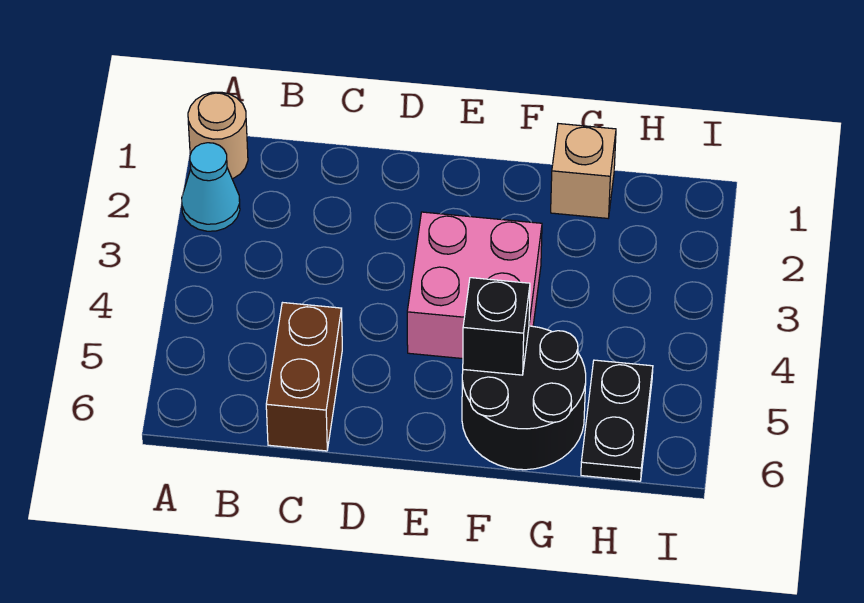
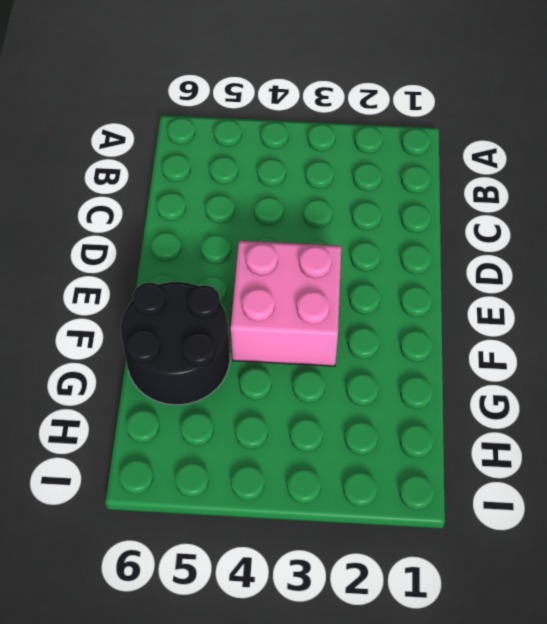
none -> tan 1x1 round brick [188,92,248,179]
none -> cyan 1x1 cone [182,143,240,231]

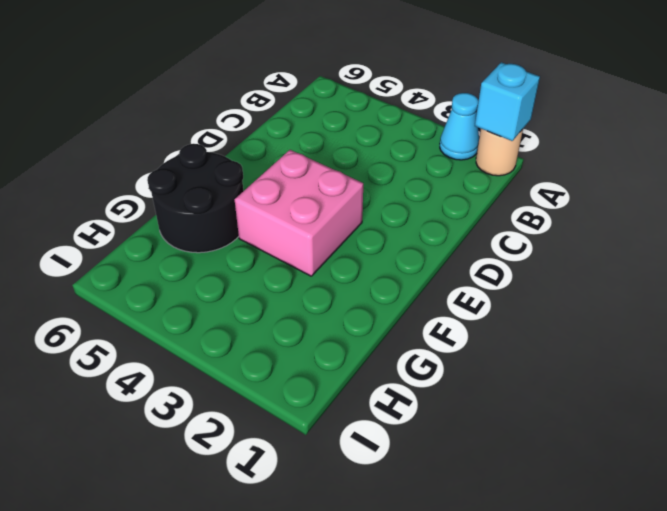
cyan 1x1 brick [475,62,540,141] -> none
none -> brown 1x2 brick [266,303,342,451]
none -> tan 1x1 brick [551,124,616,218]

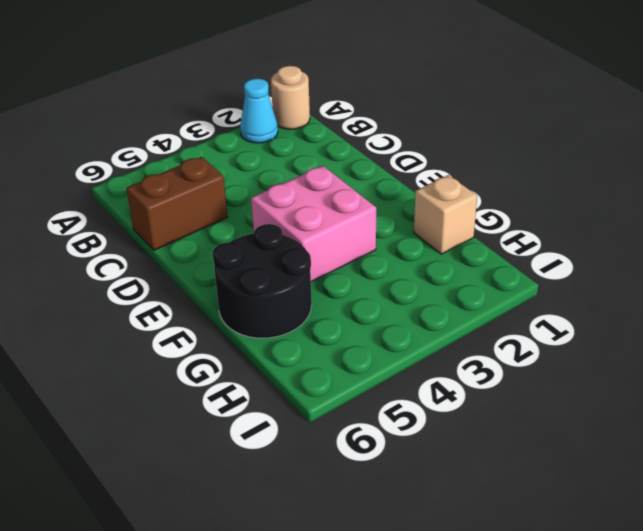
none -> black 1x2 plate [581,360,653,481]
none -> black 1x1 brick [463,278,530,375]

